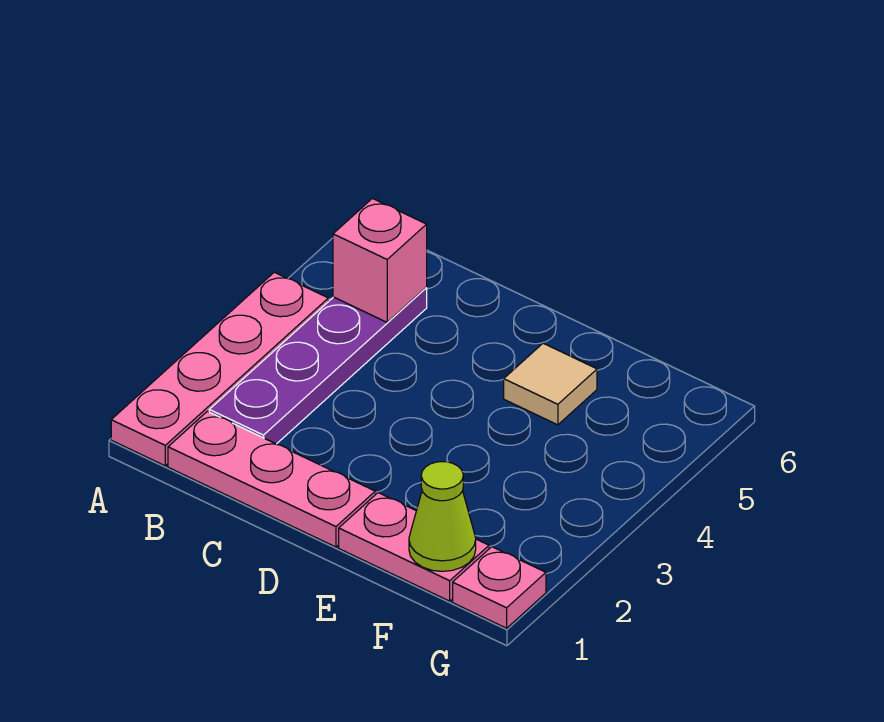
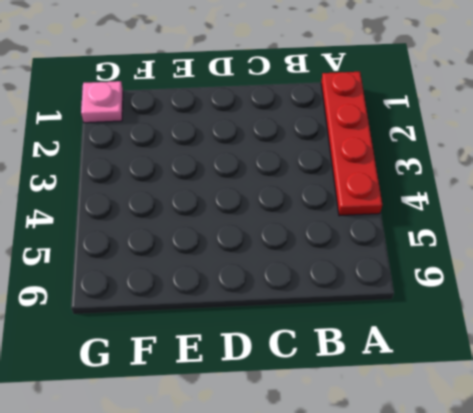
red 1x4 plate [321,72,382,216] -> pink 1x4 plate [111,272,328,466]
none -> pink 1x3 plate [168,411,375,547]
none -> purple 1x4 plate [209,288,427,444]

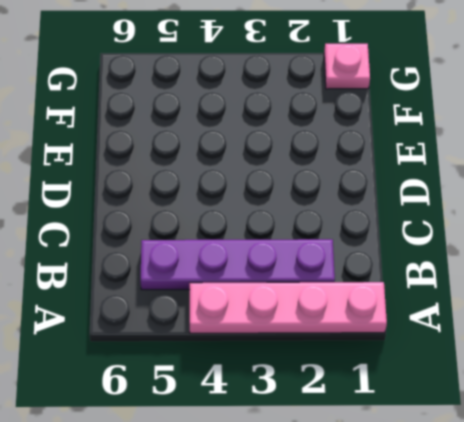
none -> pink 1x3 plate [168,411,375,547]
none -> pink 1x2 plate [339,493,489,601]

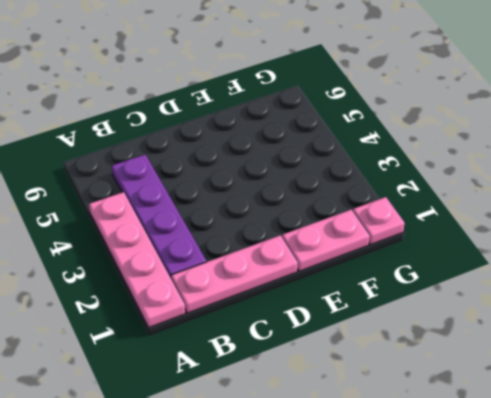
none -> tan 1x1 tile [504,343,597,425]
none -> pink 1x1 brick [333,199,427,322]

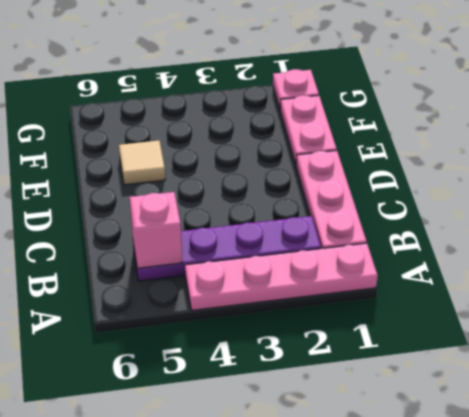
none -> lime 1x1 cone [409,462,476,571]

